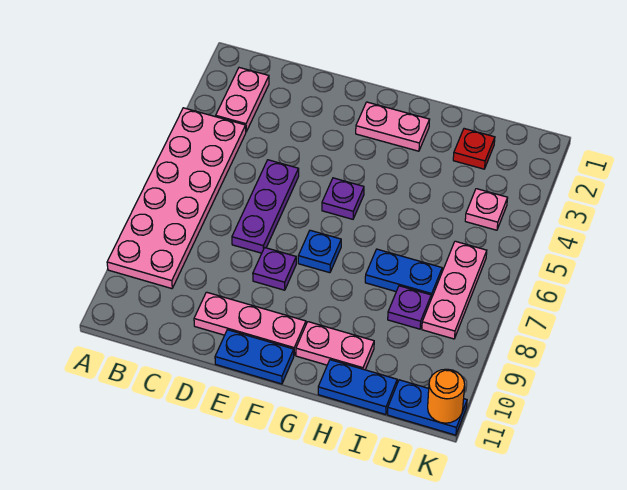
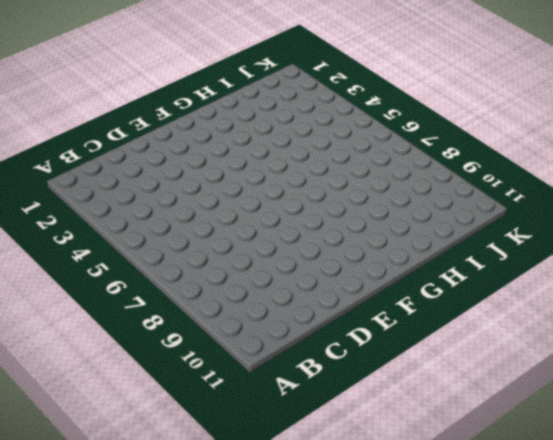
none -> pink 2x6 plate [107,108,246,289]
none -> pink 1x2 plate [216,68,269,132]
none -> purple 1x3 plate [232,160,299,253]

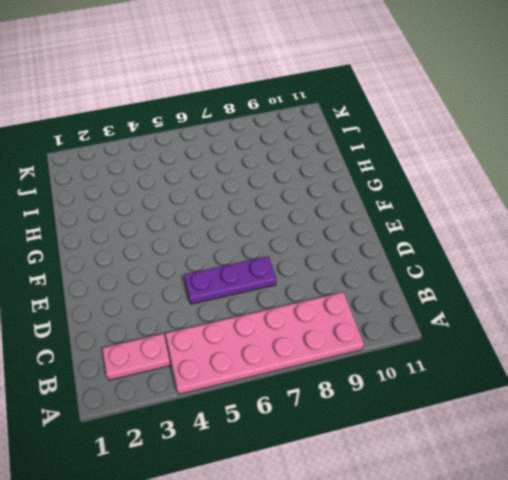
none -> pink 1x3 plate [194,292,306,355]
none -> purple 1x1 plate [253,248,296,290]
none -> blue 1x2 plate [215,330,294,384]

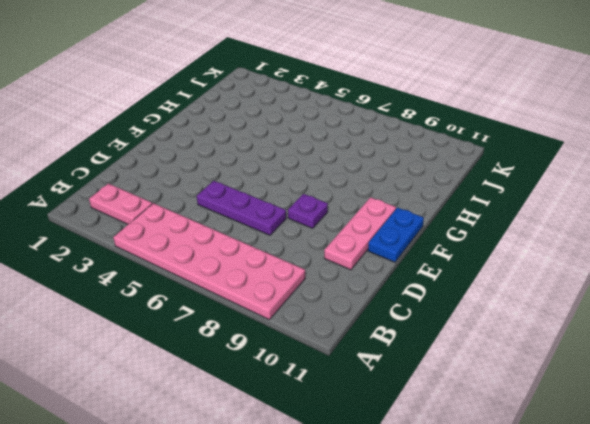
none -> pink 1x2 plate [356,102,430,151]
none -> purple 1x1 plate [322,178,364,219]
none -> blue 1x1 plate [298,230,341,273]

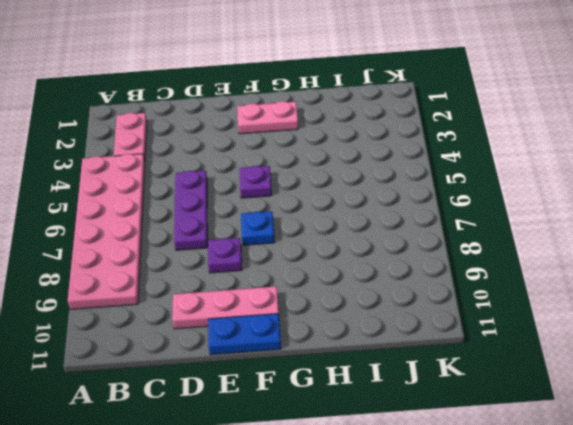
none -> pink 1x2 plate [296,322,374,370]
none -> blue 1x2 plate [365,249,442,298]
none -> blue 1x2 plate [318,360,397,415]

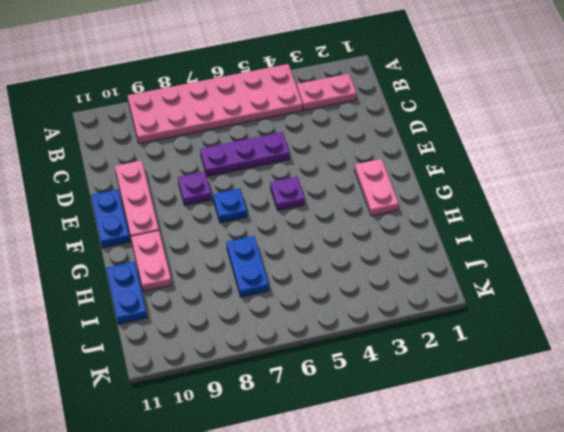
none -> red 1x1 plate [453,129,495,169]
none -> purple 1x1 plate [388,286,431,329]
none -> pink 1x1 plate [465,189,508,230]

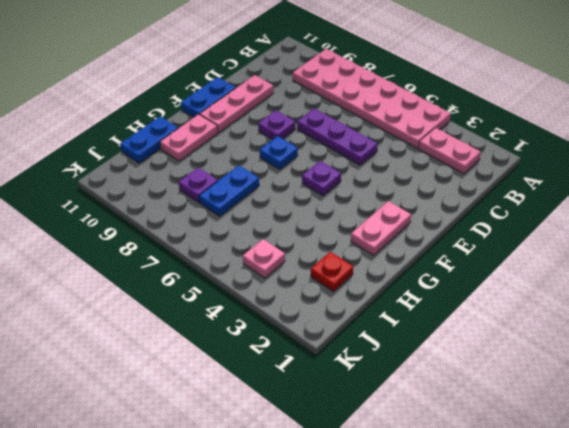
none -> pink 1x3 plate [422,241,487,339]
none -> blue 1x2 plate [388,380,467,435]
none -> orange 1x1 round brick [428,369,465,423]

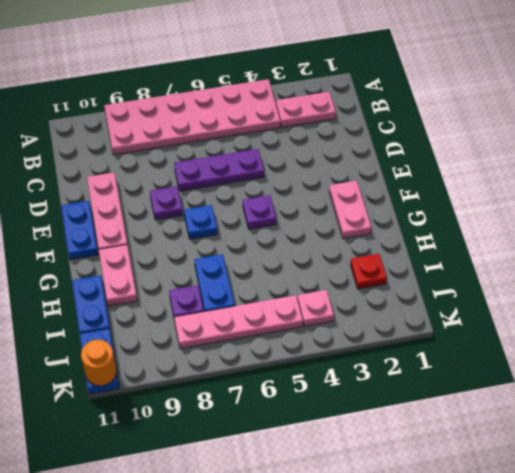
pink 1x4 plate [174,295,303,349] -> pink 1x3 plate [422,241,487,339]

